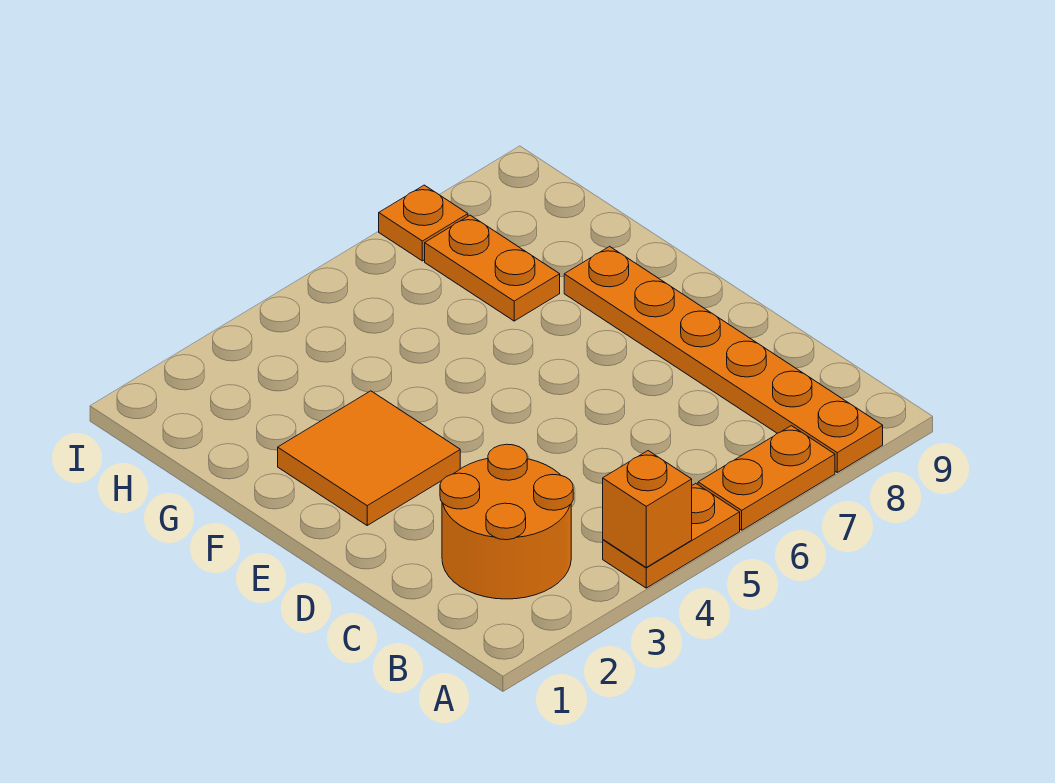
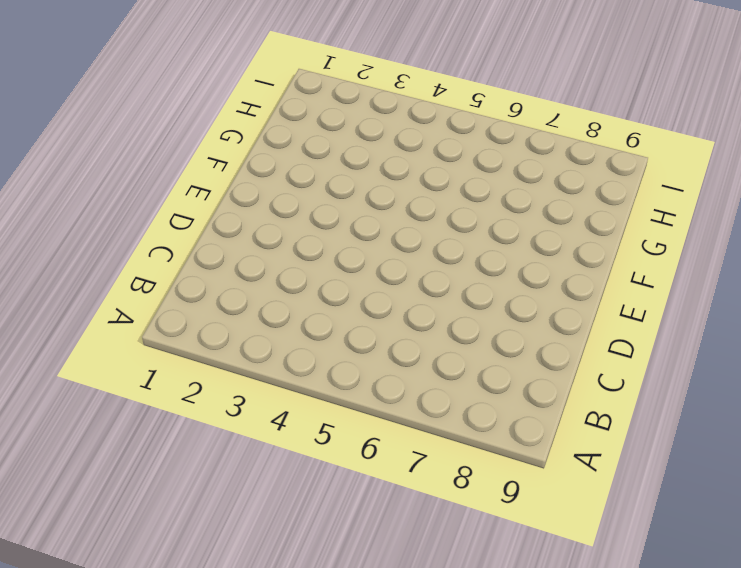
none -> orange 1x2 plate [603,483,740,588]
none -> orange 1x2 plate [698,426,835,530]

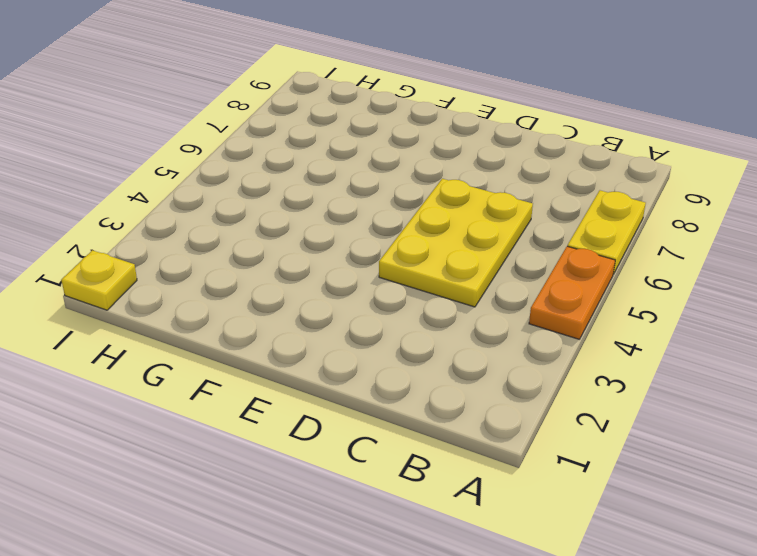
yellow 1x2 plate [568,190,646,274] -> orange 1x2 plate [698,426,835,530]
yellow 2x3 plate [379,179,533,307] -> none
yellow 1x1 plate [61,250,137,310] -> none
none -> orange 1x6 plate [564,246,883,472]
none -> orange 2x2 round brick [440,444,573,599]

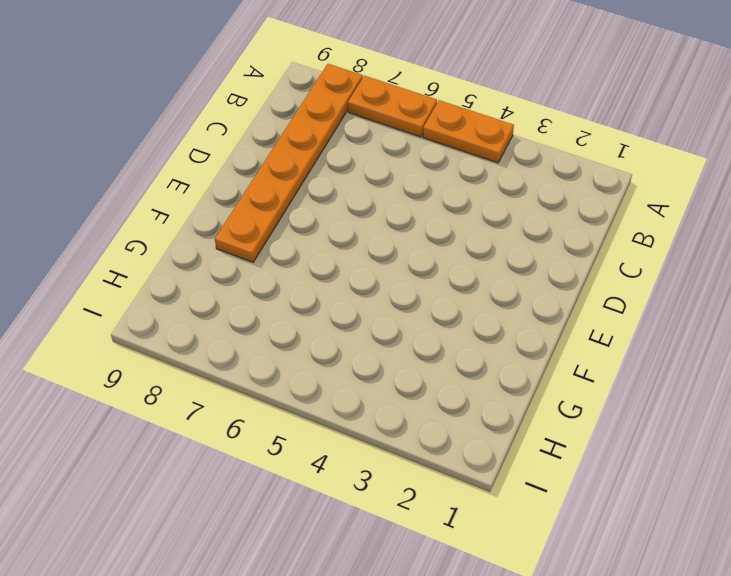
none -> orange 2x2 round brick [440,444,573,599]
none -> orange 2x2 tile [278,391,460,525]

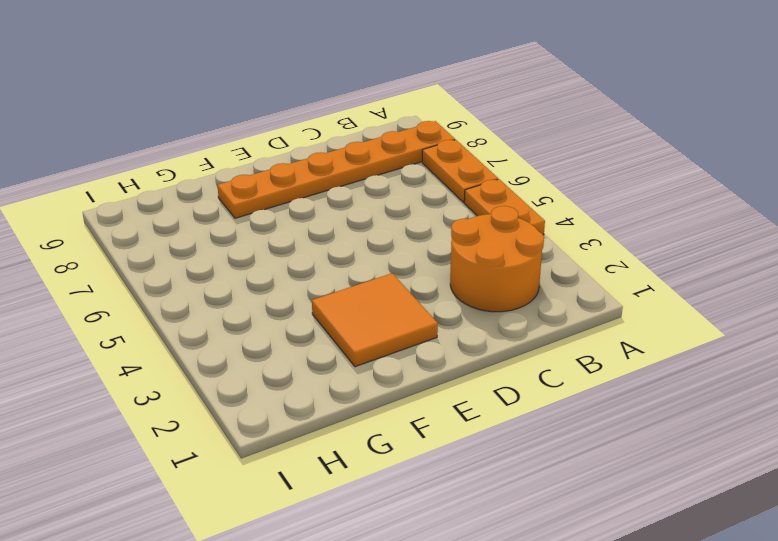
none -> orange 1x2 plate [425,215,560,321]
none -> orange 1x1 plate [379,185,468,261]

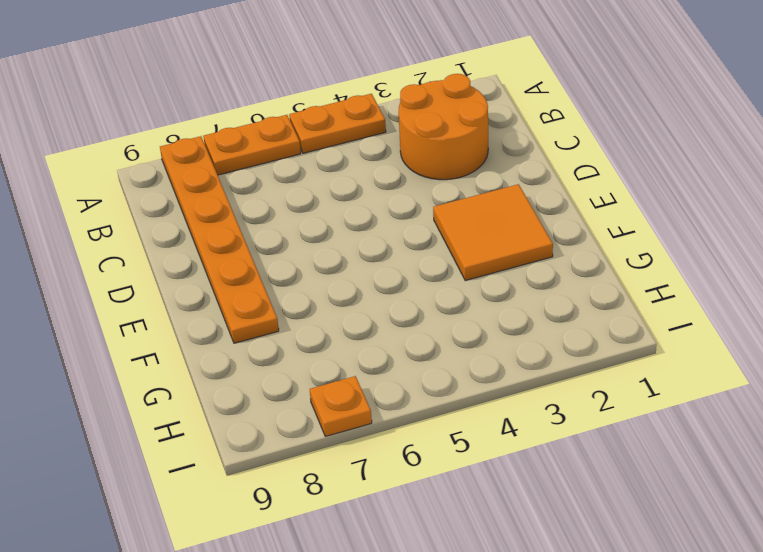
none -> orange 1x2 plate [425,215,560,321]
none -> orange 1x1 brick [603,451,692,567]

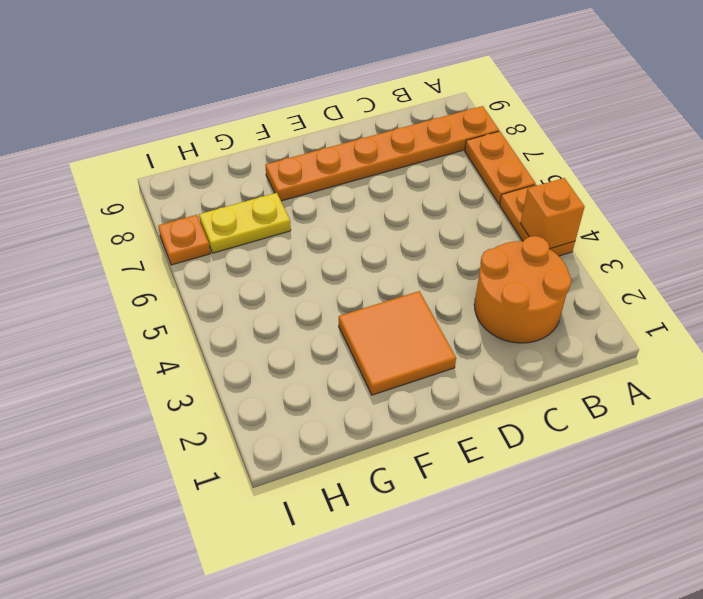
yellow 1x2 plate [199,193,291,253] -> orange 1x2 plate [425,215,560,321]

